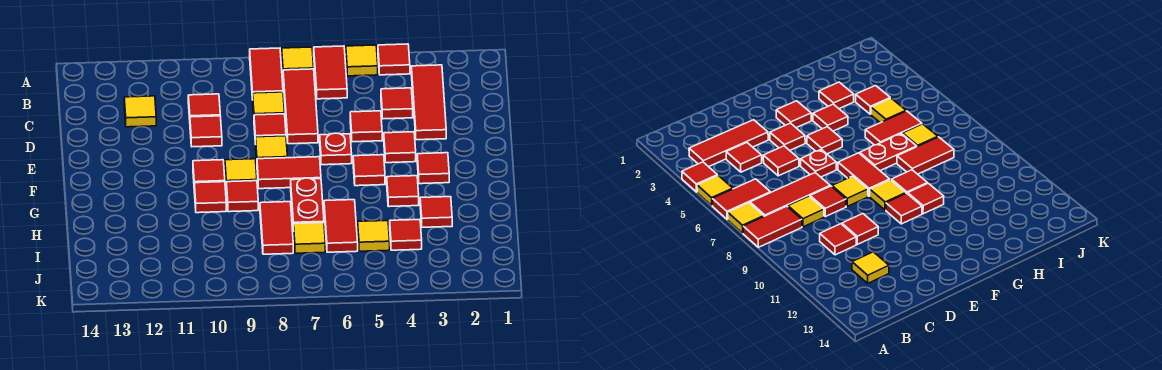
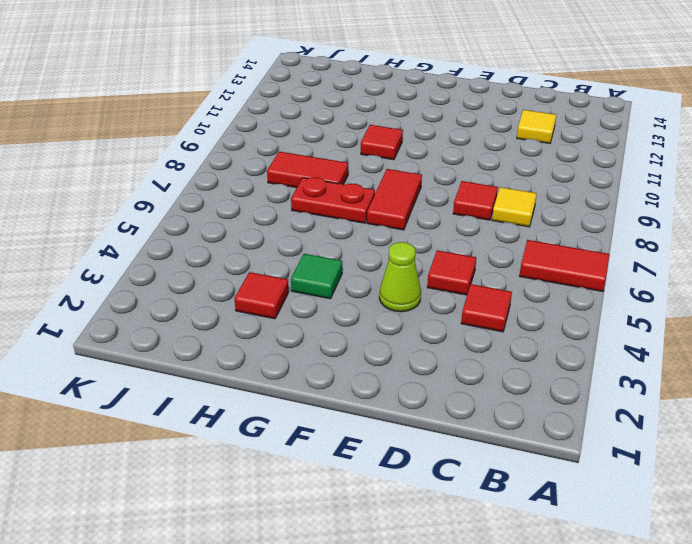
lime 1x1 cone [379,242,421,312] -> red 1x1 tile [384,132,416,163]
green 1x1 tile [291,254,342,299] -> red 1x1 tile [387,176,419,207]
none -> red 1x1 tile [378,44,410,75]
none -> yellow 1x1 tile [346,45,378,76]
none -> yellow 1x1 tile [282,47,314,70]
none -> red 1x2 tile [250,48,283,100]

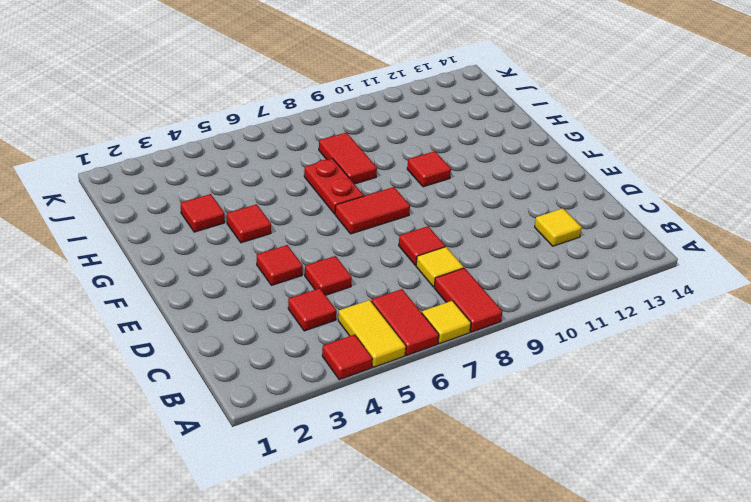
yellow 1x2 tile [338,300,406,367] -> yellow 1x1 tile [346,45,378,76]
none -> red 1x3 tile [411,65,446,140]
none -> red 1x3 tile [283,69,318,144]
none -> red 1x1 tile [188,94,220,119]
none -> red 1x1 tile [190,116,222,147]

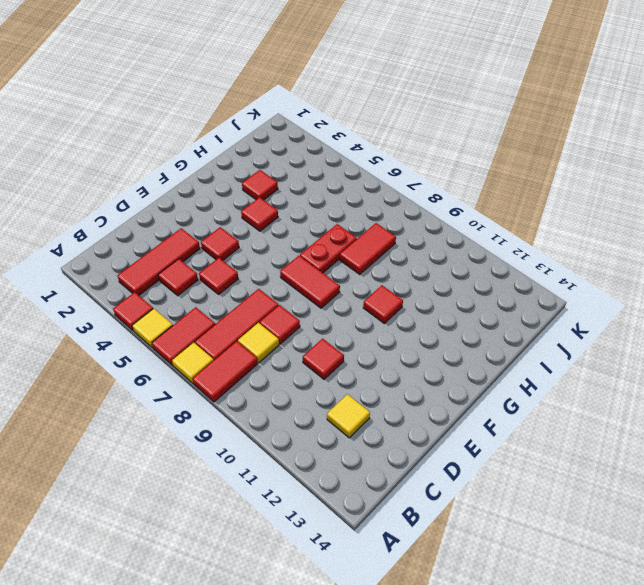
none -> red 1x1 tile [188,94,220,119]
none -> red 1x1 plate [320,133,352,165]
none -> yellow 1x1 tile [256,136,287,160]
none -> red 1x1 tile [417,153,449,184]

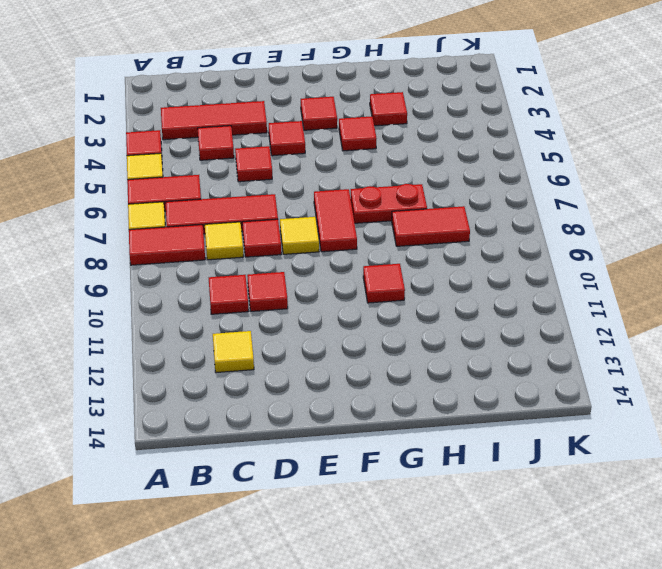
none -> red 1x1 plate [320,133,352,165]
none -> red 1x1 tile [353,155,385,186]
none -> yellow 1x1 tile [225,159,257,182]
none -> red 1x1 tile [193,160,225,183]

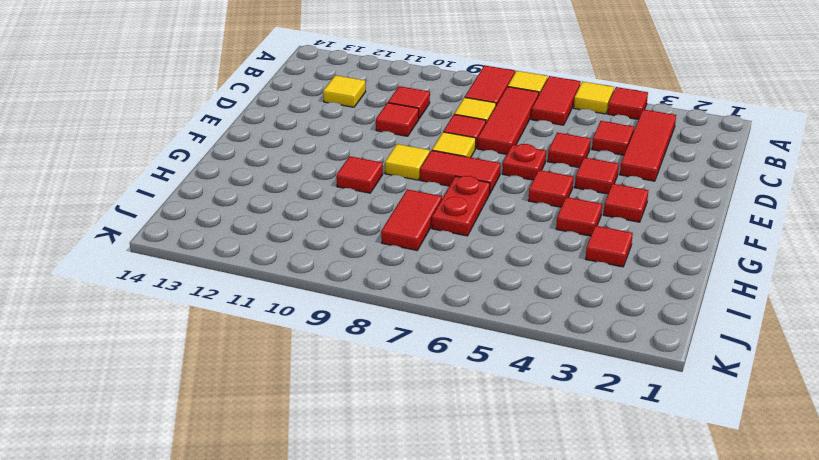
none -> red 1x1 tile [193,160,225,183]
none -> red 1x1 tile [226,181,258,212]
none -> red 1x2 tile [324,200,358,252]
none -> red 1x1 tile [390,219,422,250]

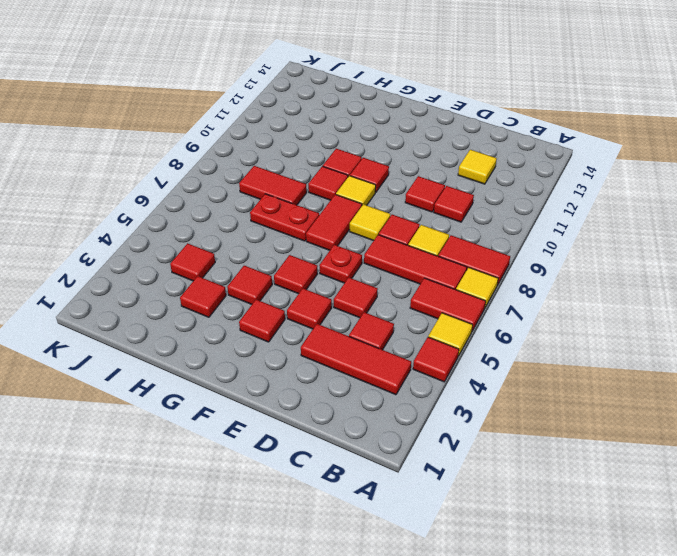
none -> red 1x2 tile [324,200,358,252]
none -> yellow 1x1 tile [358,221,390,251]
none -> yellow 1x1 tile [294,223,325,253]

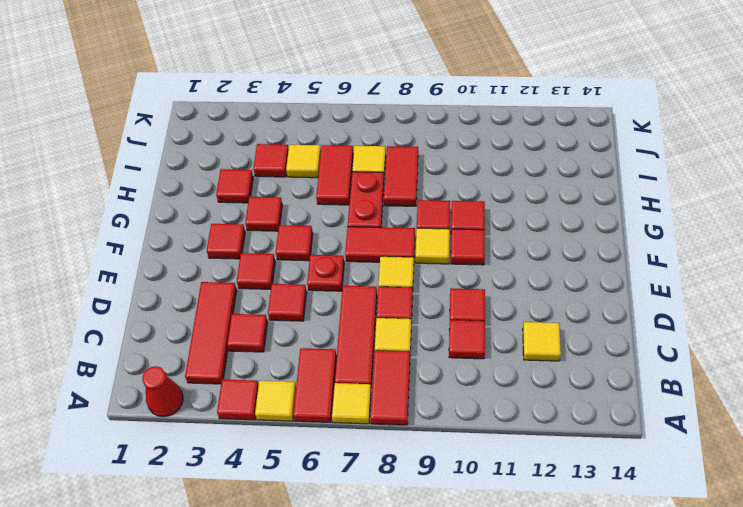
red 1x1 cone [142,366,183,417] -> none

